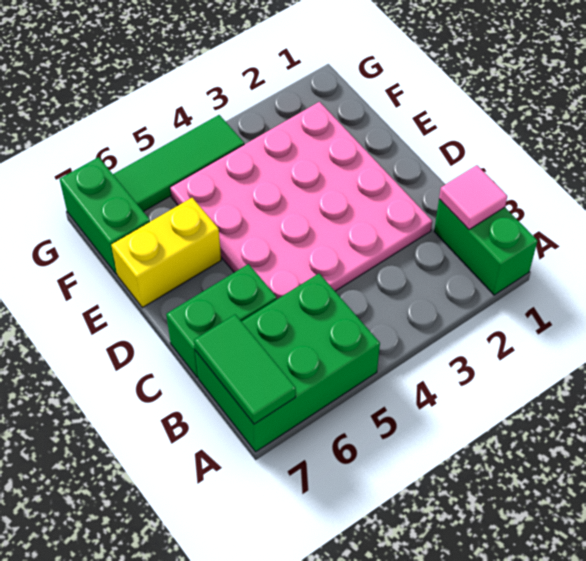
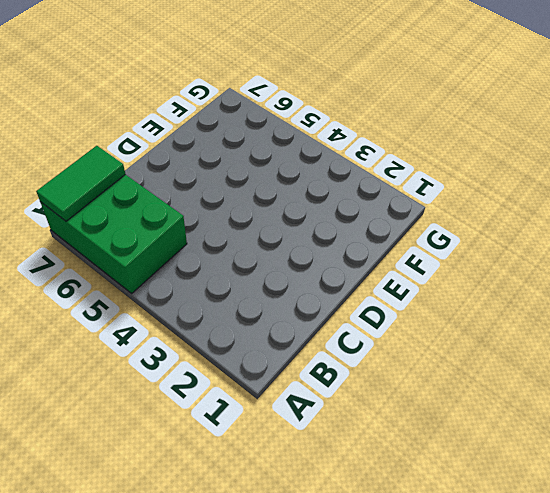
none -> green 1x2 brick [434,199,537,295]
none -> pink 4x4 plate [170,102,432,299]

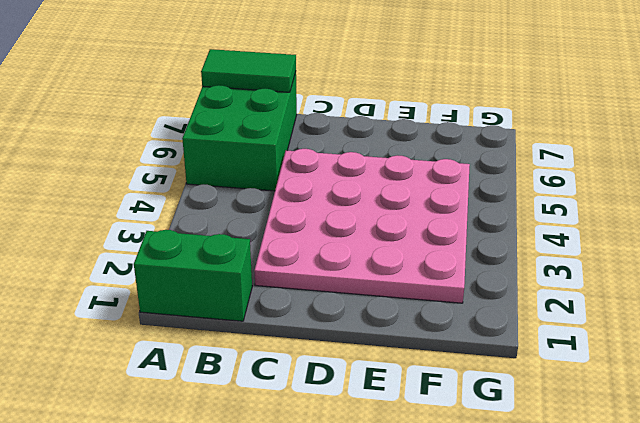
none -> green 1x2 brick [166,264,277,378]
none -> yellow 1x2 brick [111,198,221,308]

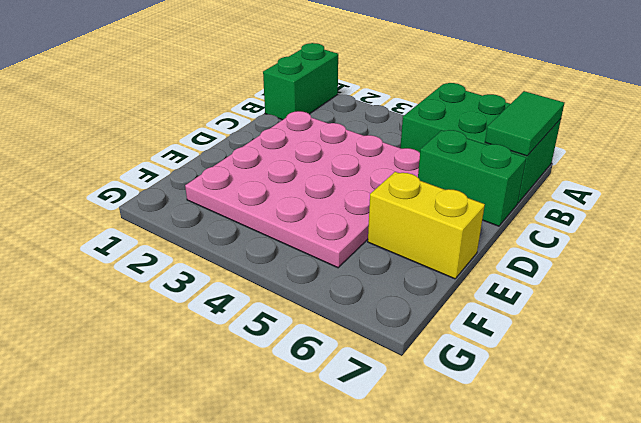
none -> green 1x2 brick [60,157,150,274]
none -> green 1x3 tile [113,115,244,212]

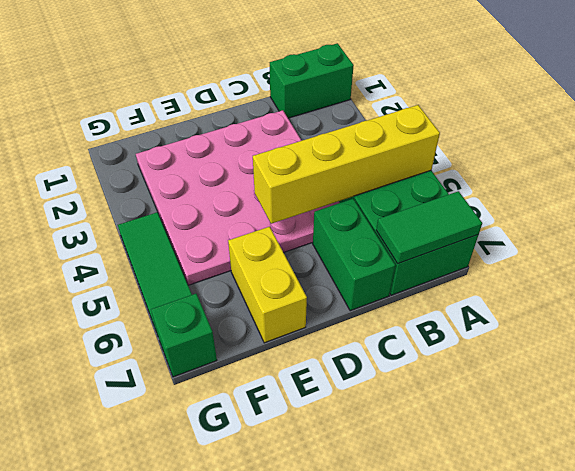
yellow 1x4 brick [253,105,440,224] -> none
green 1x1 brick [151,294,217,377] -> green 1x2 brick [60,157,150,274]
none -> pink 1x1 tile [439,165,507,230]

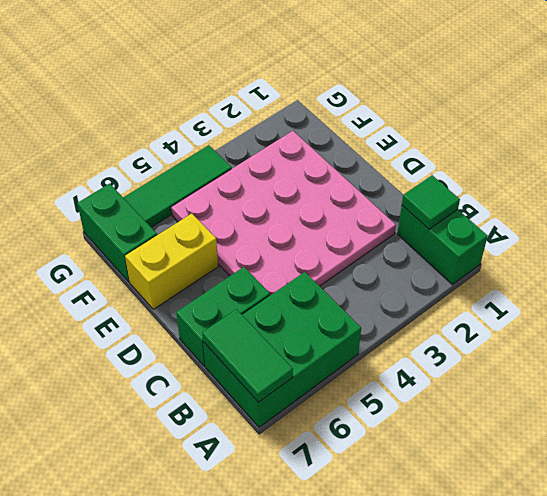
green 1x1 tile [402,175,460,229] -> pink 1x1 tile [439,165,507,230]

